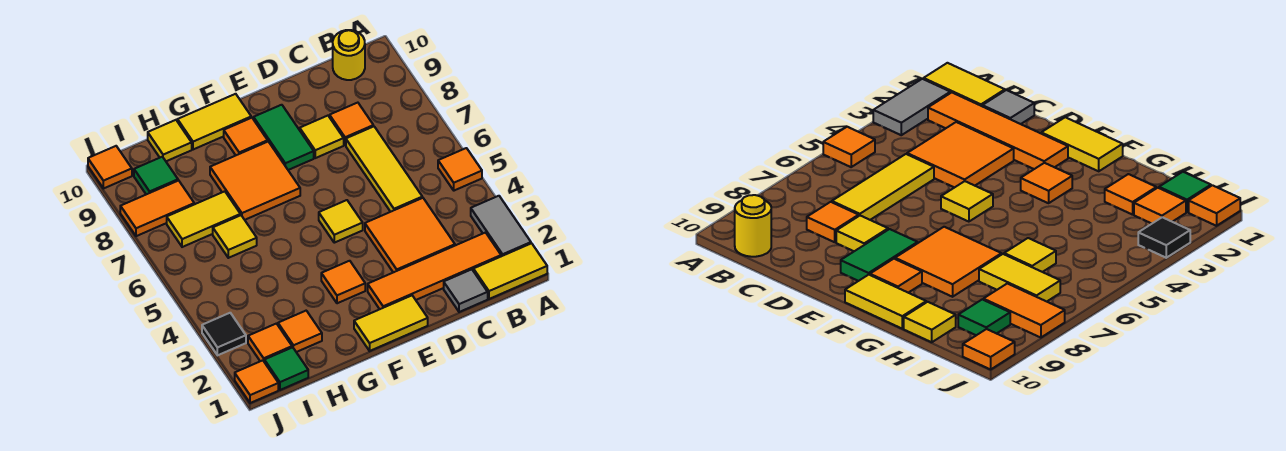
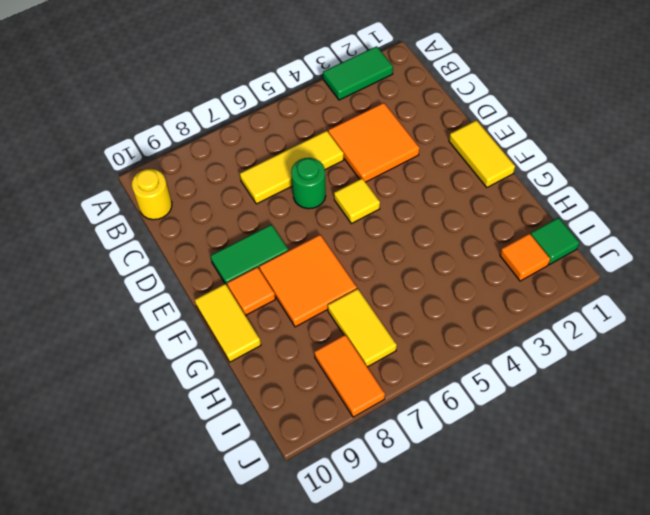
green 1x2 tile [323,46,393,100] -> grey 1x2 tile [471,196,531,256]
green 1x1 round brick [291,158,326,209] -> none
none -> yellow 1x2 tile [473,243,547,299]
none -> orange 1x1 tile [438,148,482,191]
none -> orange 1x4 tile [368,233,501,309]

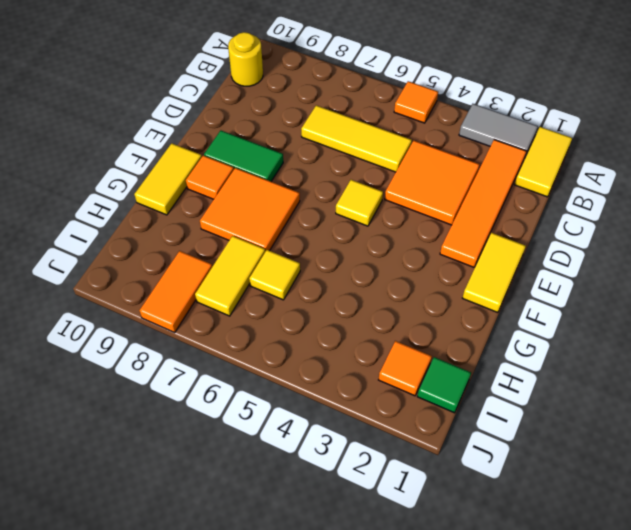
none -> grey 1x1 tile [444,269,488,312]
none -> orange 1x1 tile [330,103,373,145]
none -> yellow 1x1 tile [300,116,344,158]

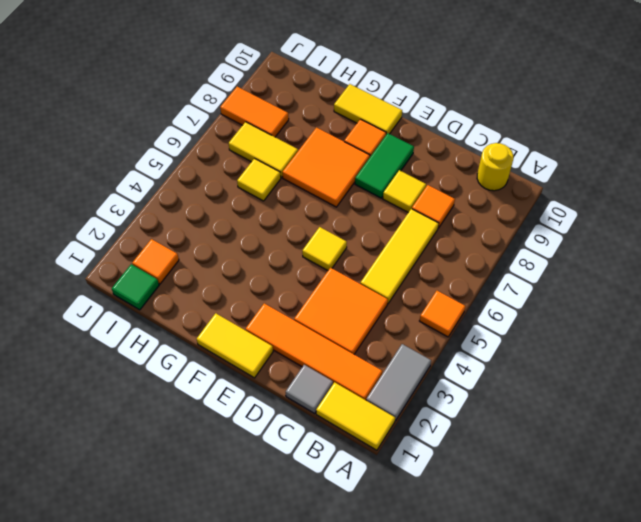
none -> orange 1x1 tile [321,261,365,303]
none -> orange 1x1 tile [278,311,322,352]
none -> yellow 1x1 tile [148,120,192,161]

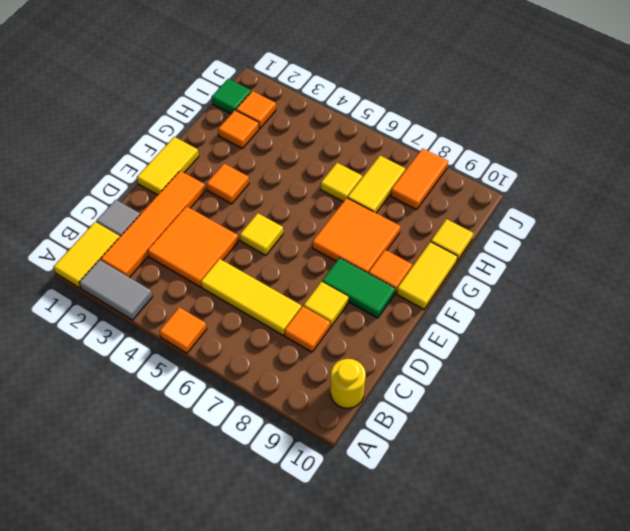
none -> green 1x1 tile [134,157,178,194]
none -> orange 1x1 tile [235,360,278,403]
none -> black 1x1 tile [202,313,246,355]

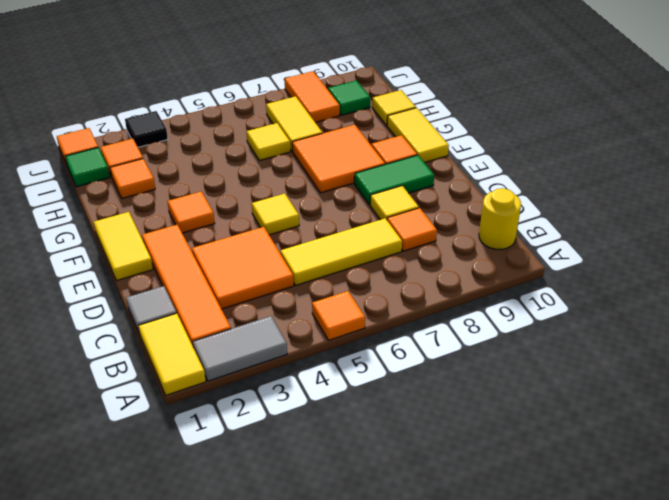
none -> orange 1x1 tile [88,146,132,189]

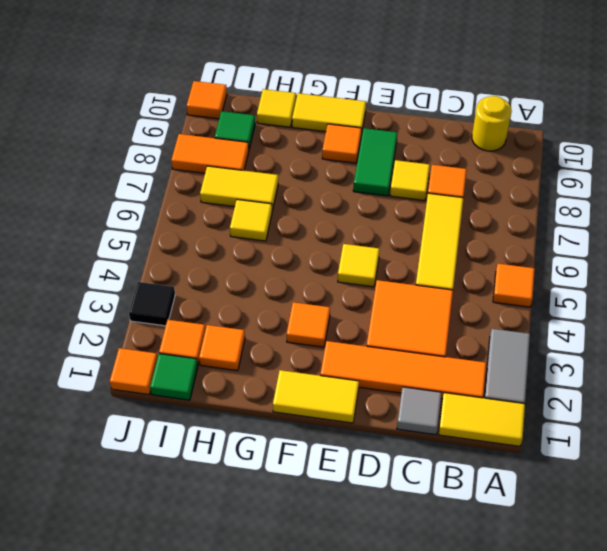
none -> orange 2x2 tile [210,142,300,220]

